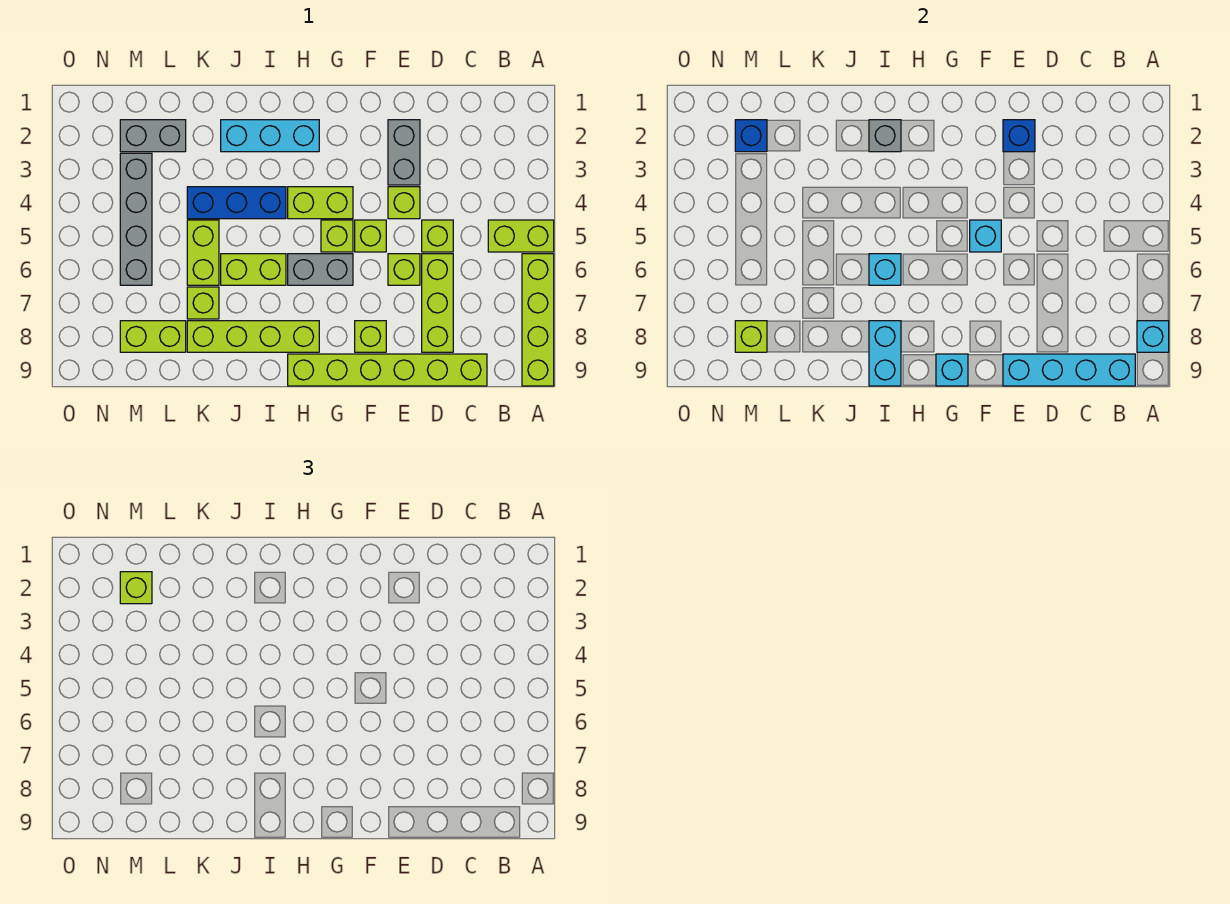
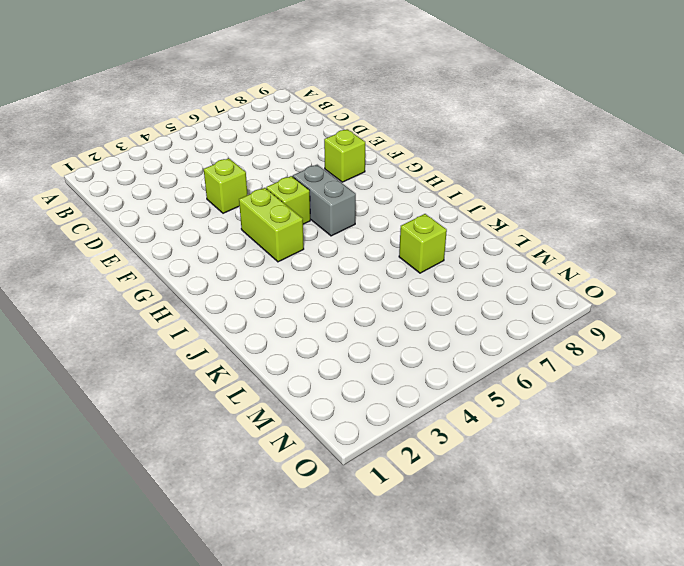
none -> lime 1x2 brick [488,220,554,252]
none -> lime 1x4 brick [522,254,554,386]
none -> lime 1x6 brick [288,354,487,386]
none -> lime 1x1 brick [422,220,453,252]

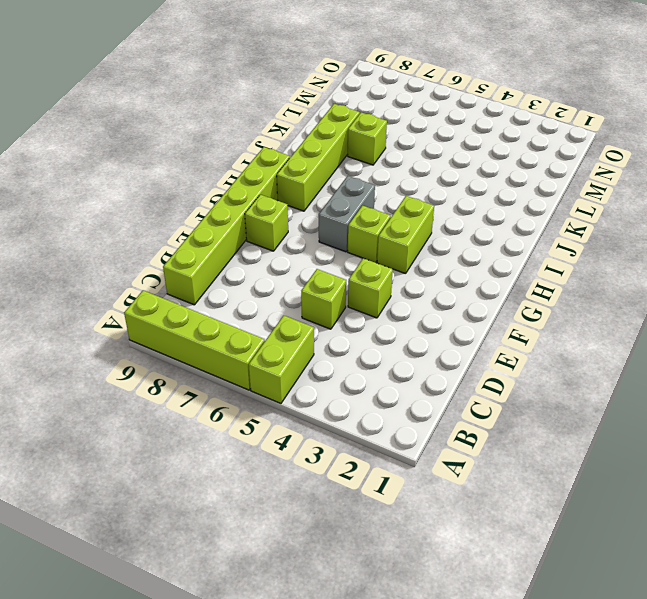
none -> lime 1x3 brick [422,254,453,352]
none -> grey 1x2 brick [388,120,420,185]
none -> lime 1x1 brick [388,254,420,285]
none -> lime 1x1 brick [355,220,386,252]

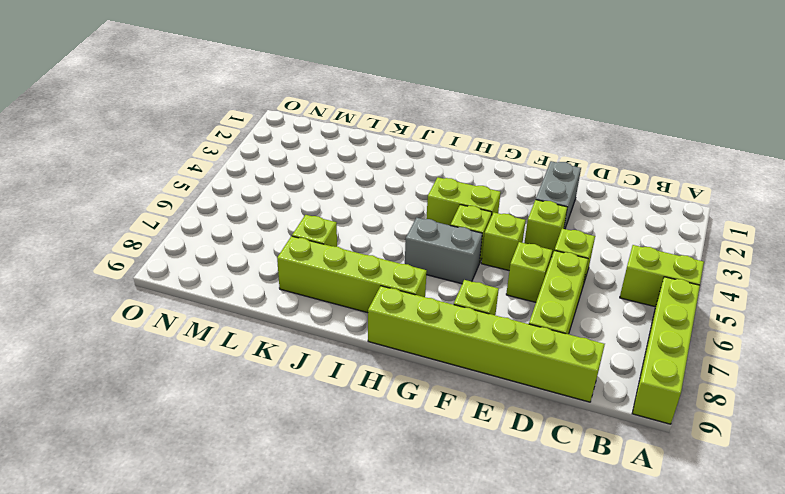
none -> cyan 1x3 brick [221,120,319,152]
none -> blue 1x3 brick [187,187,286,219]
none -> lime 1x2 brick [221,254,286,285]
none -> lime 1x2 brick [187,220,219,285]

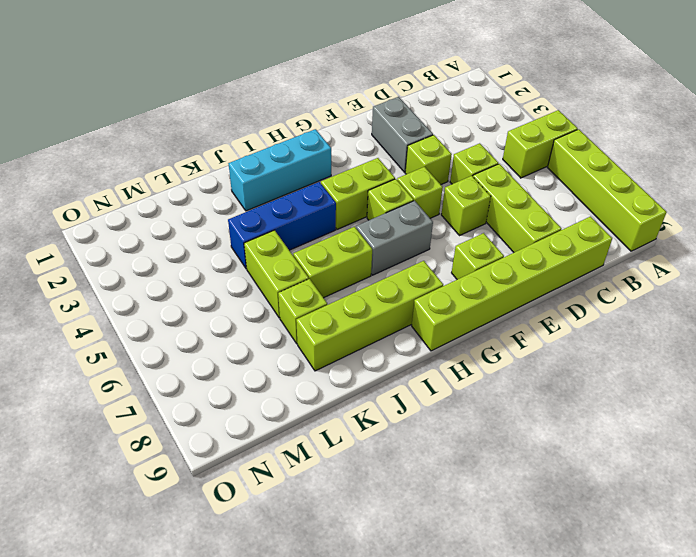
none -> grey 1x2 brick [120,120,186,152]
none -> lime 1x2 brick [120,321,186,352]
none -> grey 1x4 brick [120,153,152,285]
none -> cyan 1x1 brick [1137,321,1169,352]

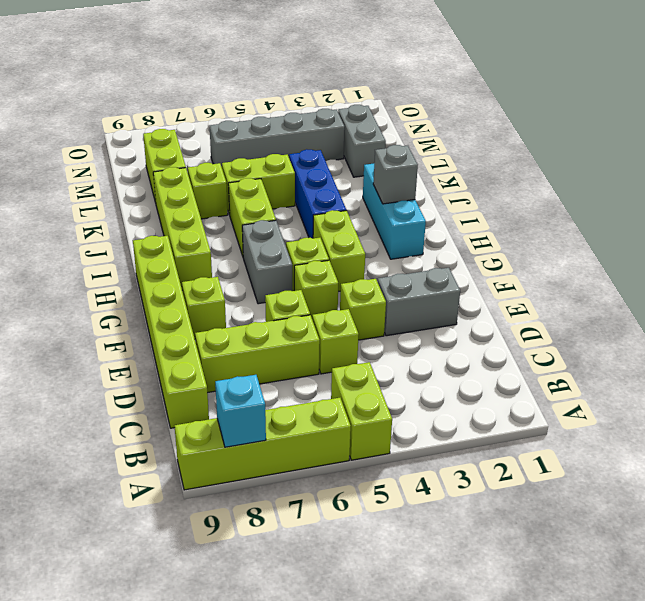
none -> cyan 1x4 brick [1003,354,1135,386]
none -> blue 1x1 brick [1003,120,1035,152]
none -> cyan 1x1 brick [970,220,1001,252]
none -> cyan 1x1 brick [936,354,968,386]

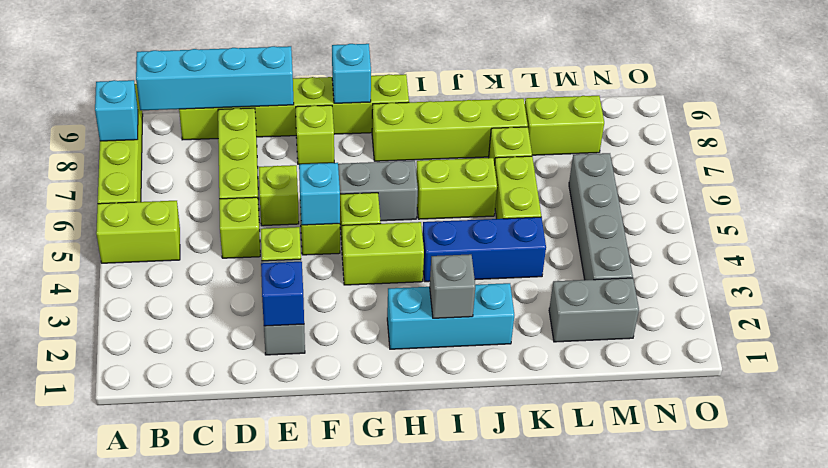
none -> cyan 1x1 brick [869,254,901,285]
none -> cyan 1x2 brick [869,321,901,386]
none -> blue 1x1 brick [735,120,767,152]
none -> lime 1x1 brick [735,321,767,352]

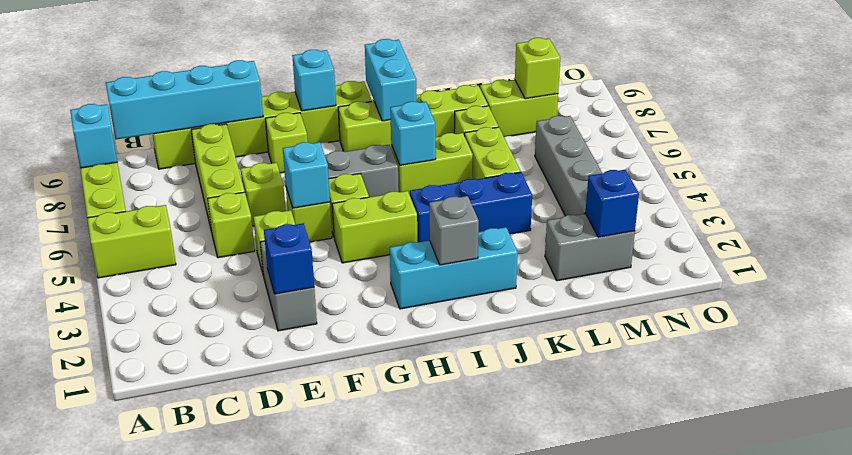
none -> lime 1x1 brick [120,572,152,604]

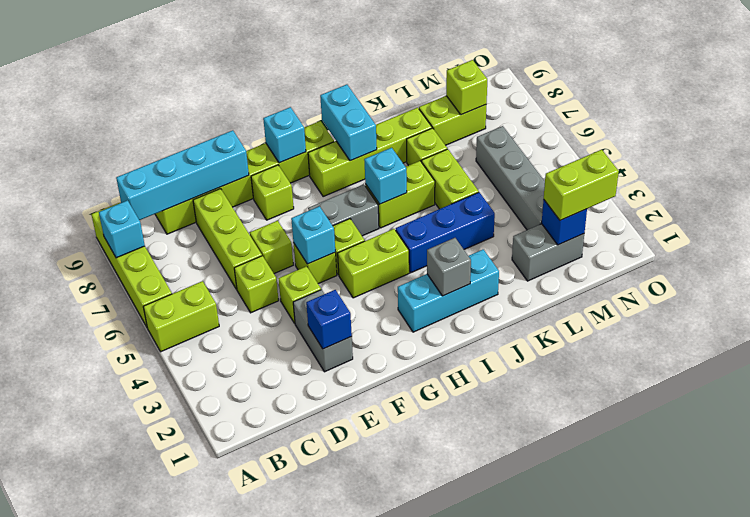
lime 1x2 brick [544,150,619,220] -> lime 1x1 brick [120,572,152,604]

